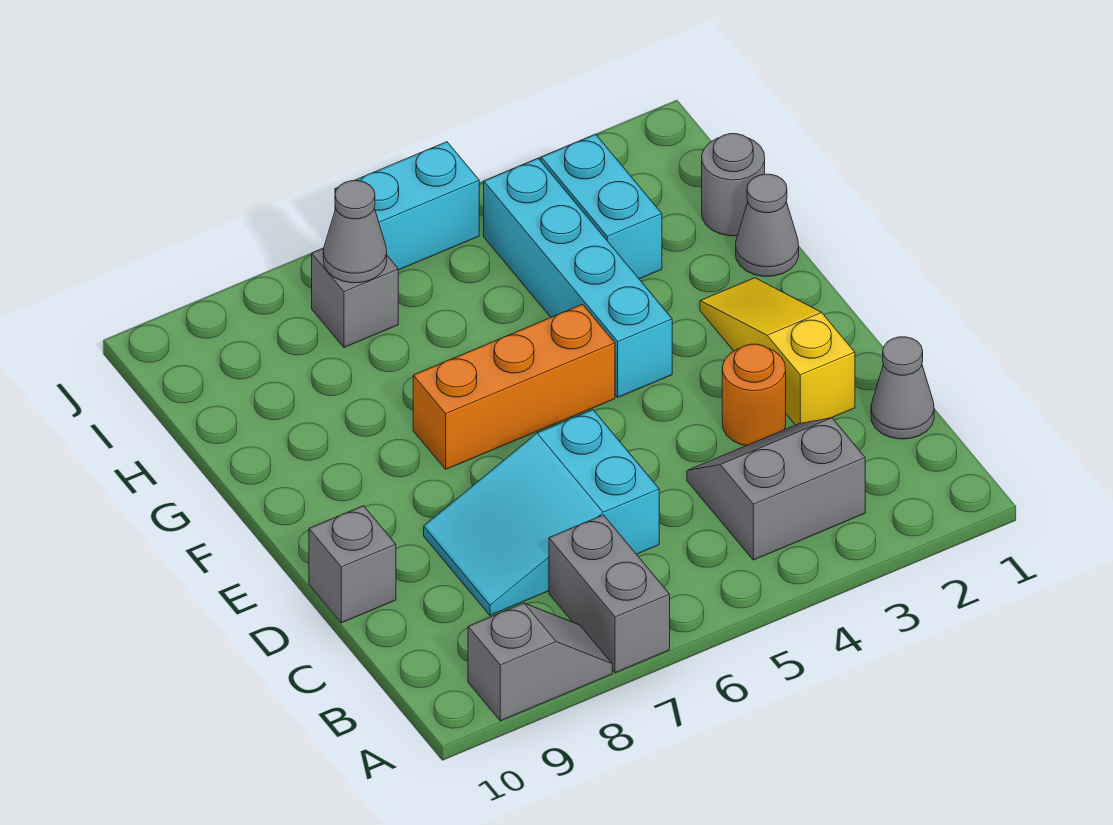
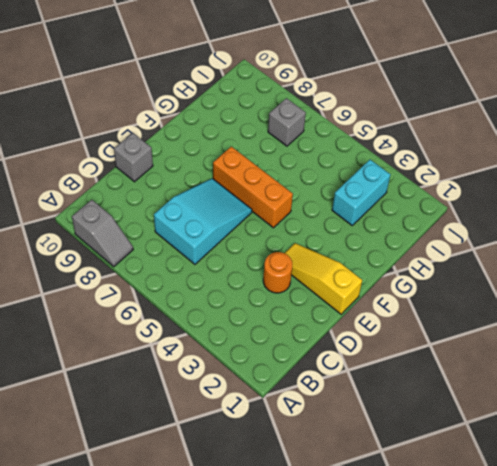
cyan 2x3 slope [154,178,252,264] -> cyan 2x3 slope turned to [424,410,659,615]
yellow 1x3 slope [285,243,362,314] -> yellow 1x3 slope turned to [700,278,855,425]
none -> grey 1x2 brick [549,515,670,673]
none -> grey 2x2 slope [687,418,865,560]
none -> grey 1x1 cone [871,337,934,439]

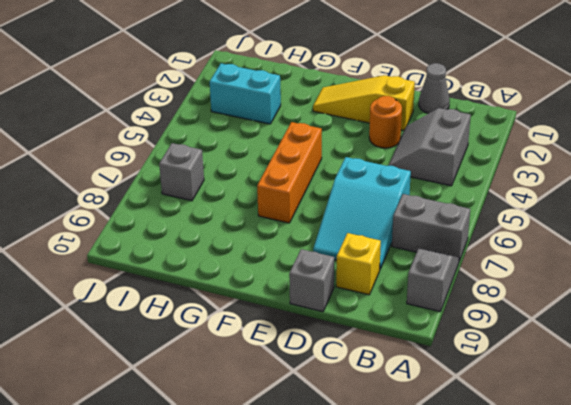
yellow 1x1 brick [336,233,381,295] -> none
none -> cyan 1x4 brick [484,158,672,397]
none -> grey 1x1 cone [736,174,799,277]
none -> grey 1x1 round brick [702,134,765,236]

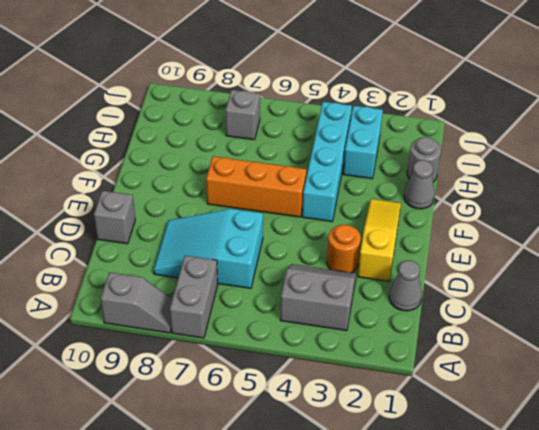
none -> cyan 1x2 brick [335,142,479,270]
none -> grey 1x1 cone [323,181,387,283]

